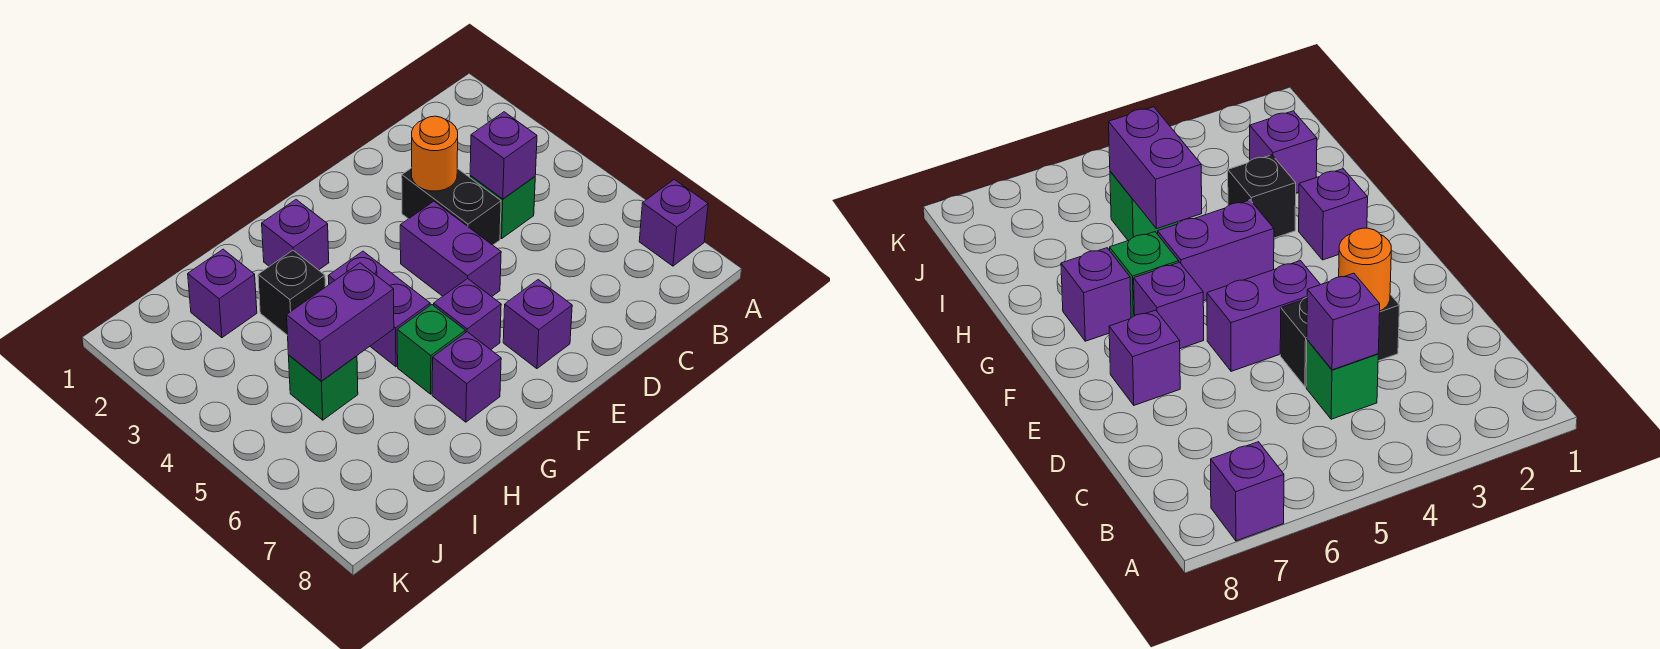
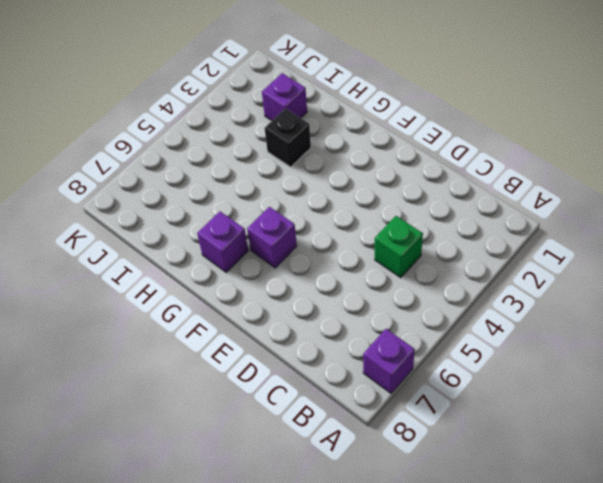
none -> black 1x2 brick [402,168,501,245]
none -> purple 1x2 brick [400,201,501,297]
none -> purple 1x1 brick [503,280,572,369]

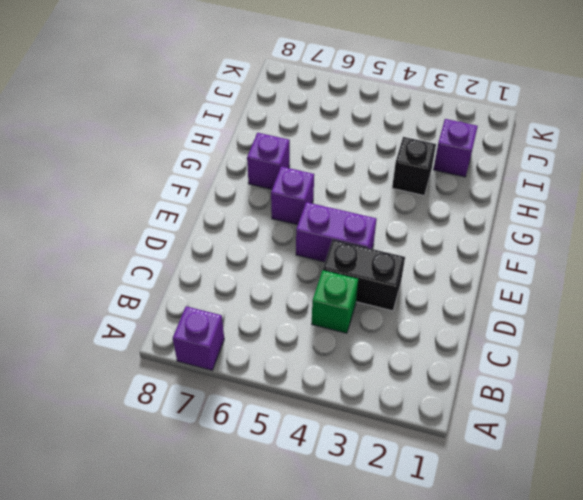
none -> purple 1x1 brick [503,280,572,369]
none -> purple 1x1 brick [262,200,329,270]
none -> purple 1x2 brick [328,251,430,367]

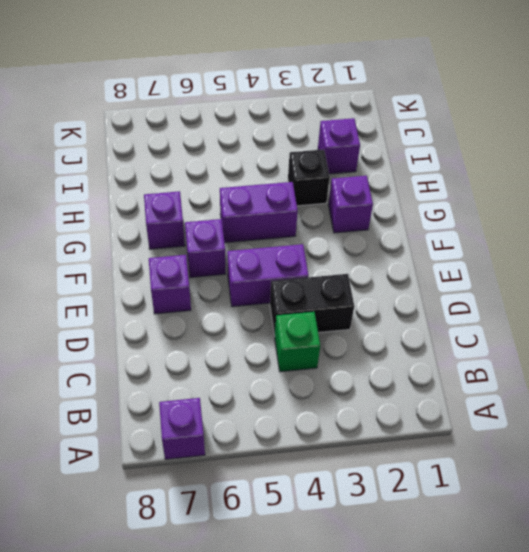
none -> green 1x1 brick [397,305,465,394]
none -> green 1x1 brick [289,355,358,420]
none -> purple 1x1 brick [470,112,537,199]

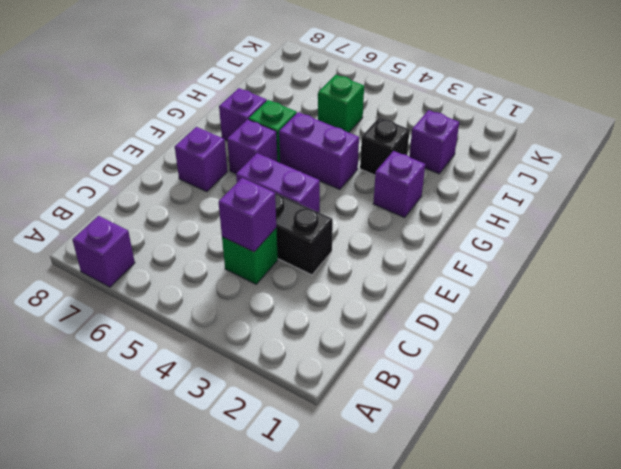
none -> orange 1x1 round brick [412,116,458,191]
none -> purple 1x2 brick [287,263,394,381]

